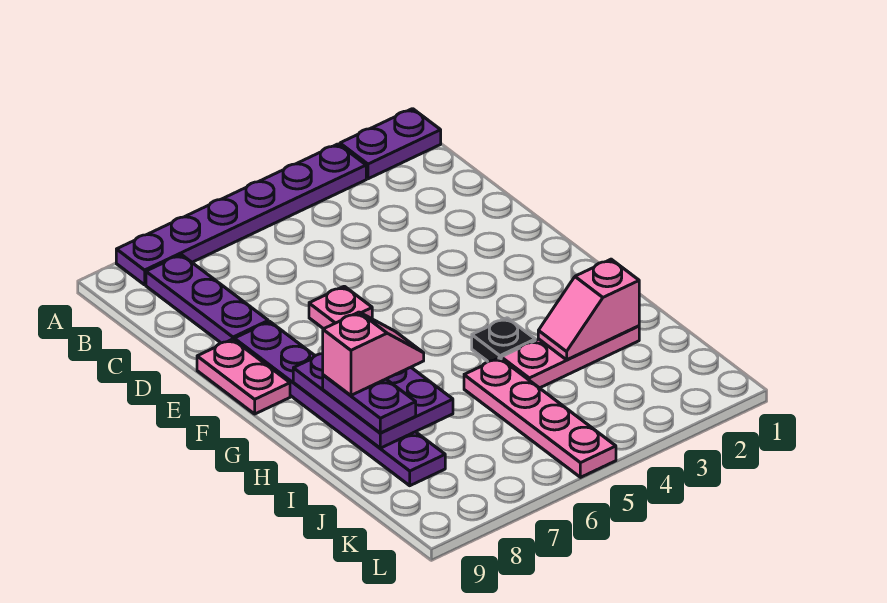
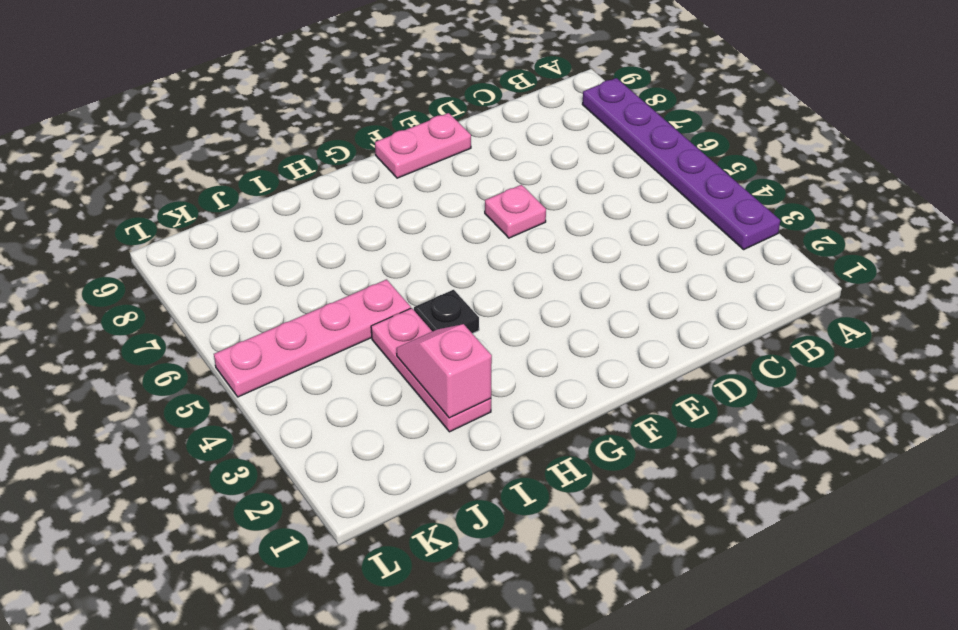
none -> purple 1x2 plate [340,109,441,179]
none -> purple 1x3 plate [146,255,268,343]
none -> purple 1x6 plate [234,322,445,486]

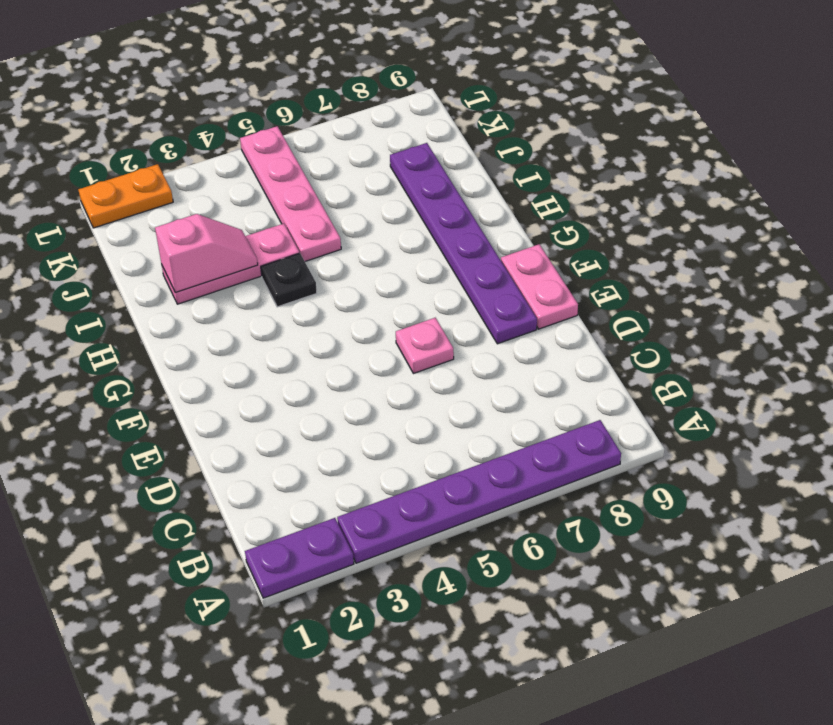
orange 1x2 plate [78,164,173,228] -> none
none -> purple 1x3 plate [146,255,268,343]
none -> purple 2x3 plate [293,354,453,448]
none -> purple 1x2 plate [323,375,416,433]

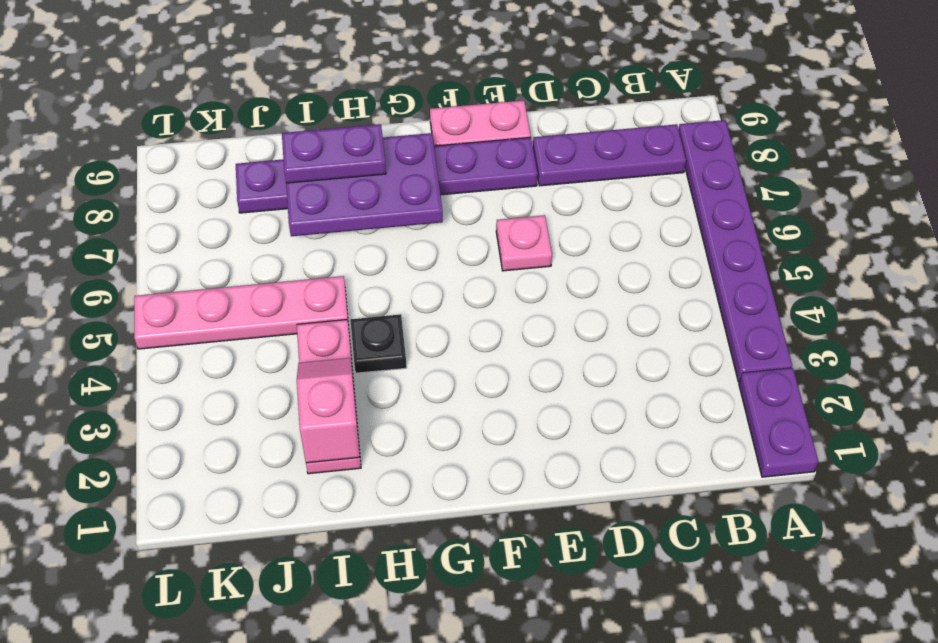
none -> pink 1x2 slope [323,312,424,395]

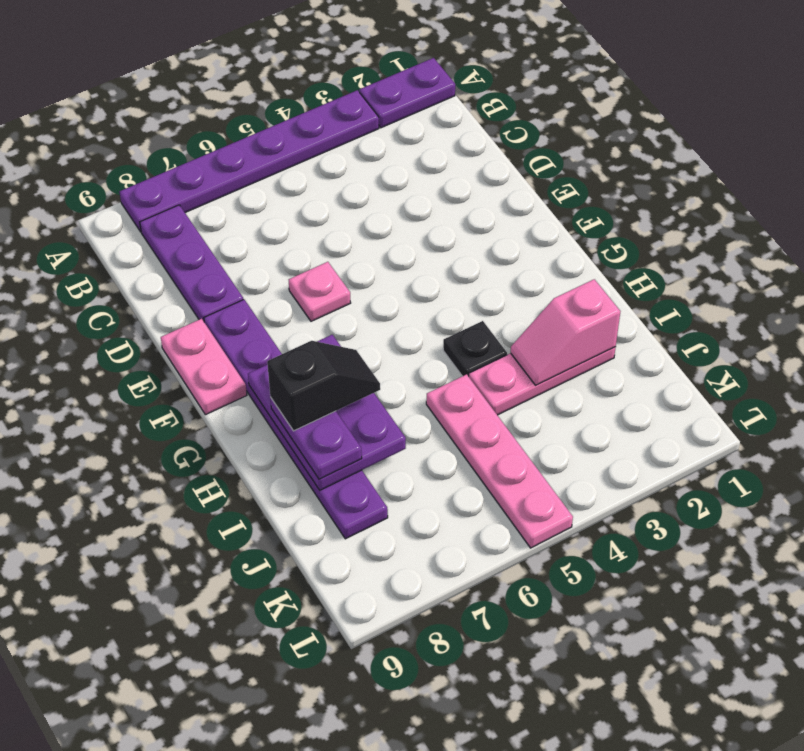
black 1x2 slope [267,341,380,431] -> pink 1x2 slope [323,312,424,395]

